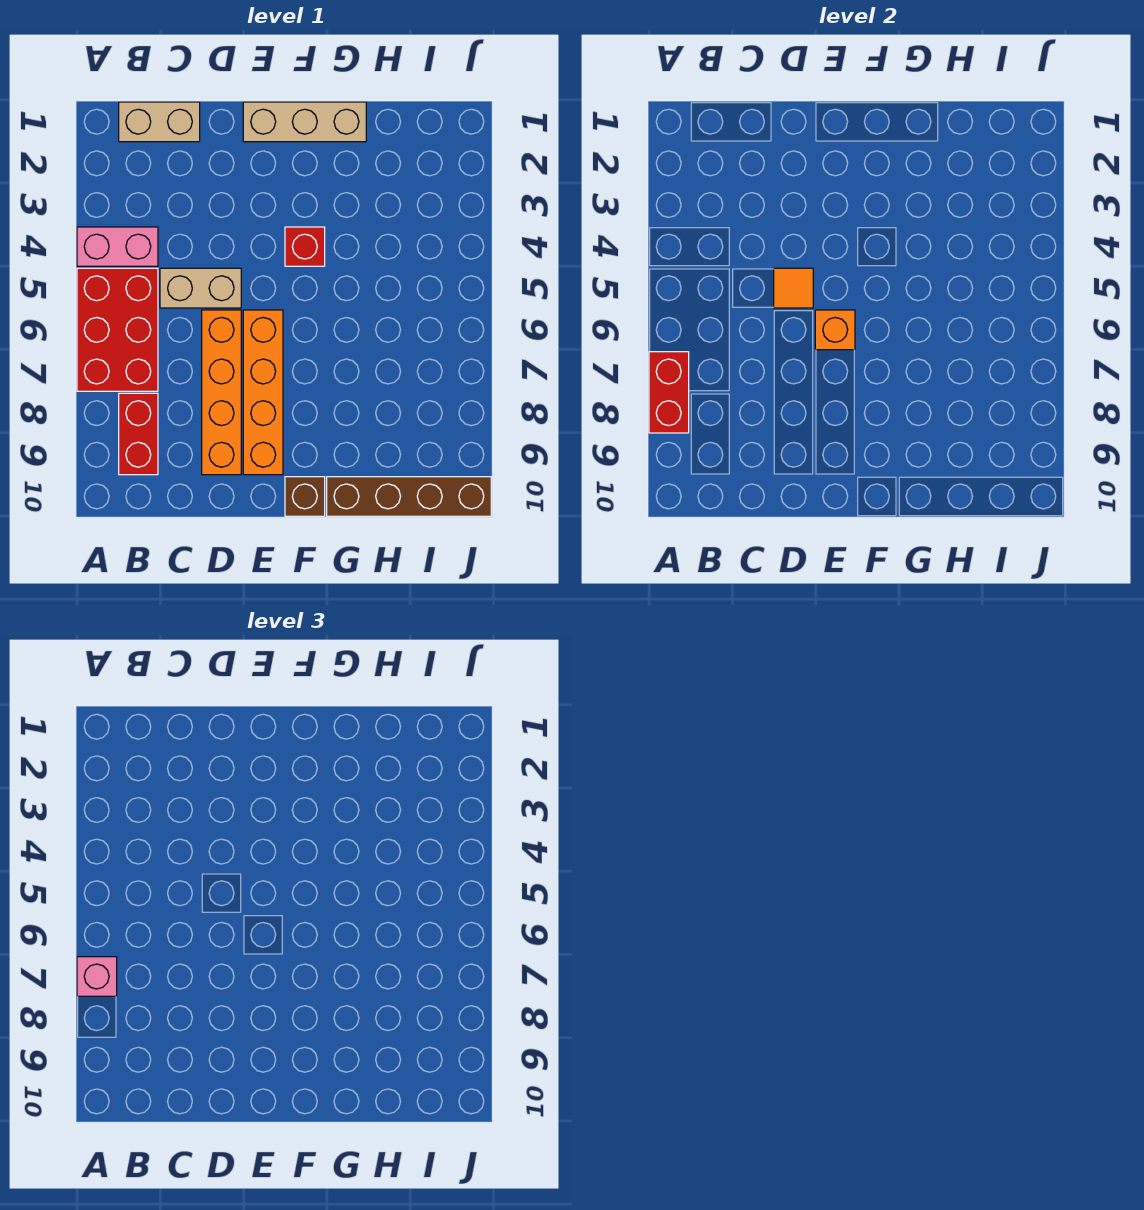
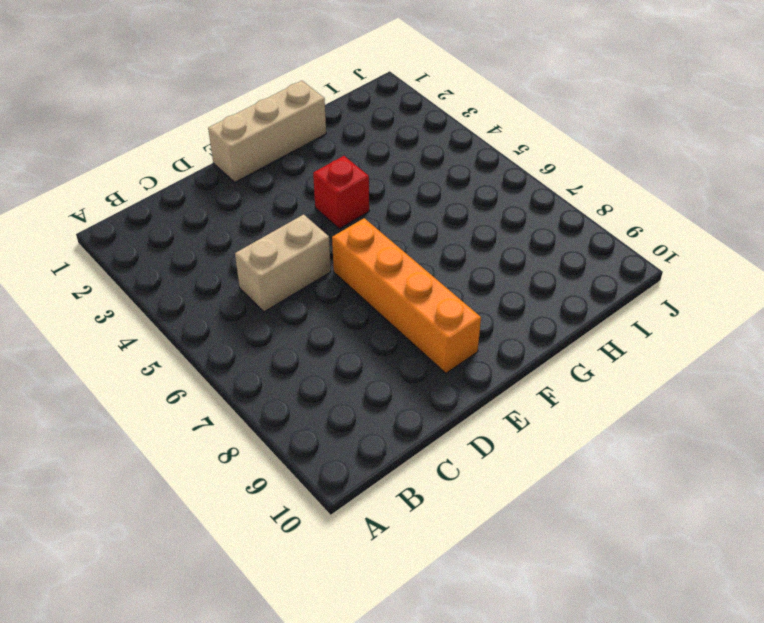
none -> pink 1x2 brick [77,227,158,266]
none -> red 2x3 brick [77,268,158,391]
none -> tan 1x2 brick [119,102,200,142]

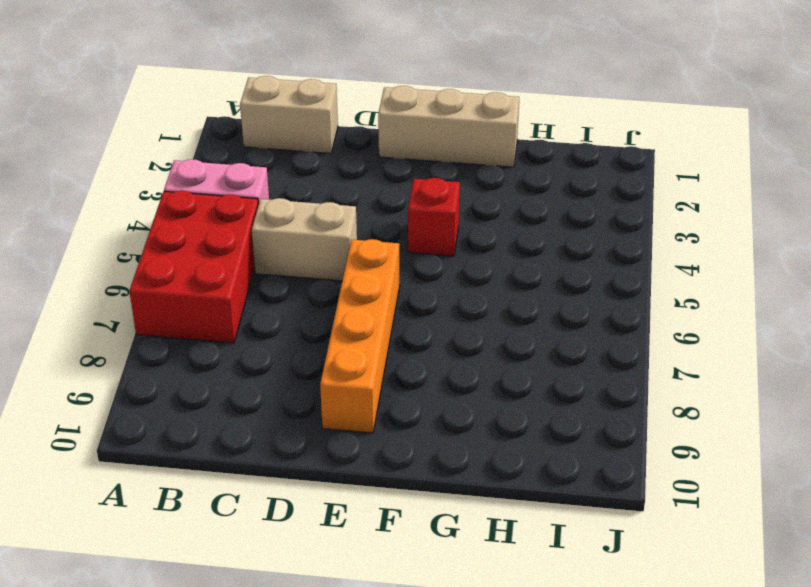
none -> red 1x2 brick [119,393,158,475]
none -> orange 1x4 brick [202,310,241,475]
none -> brown 1x1 brick [285,477,325,516]

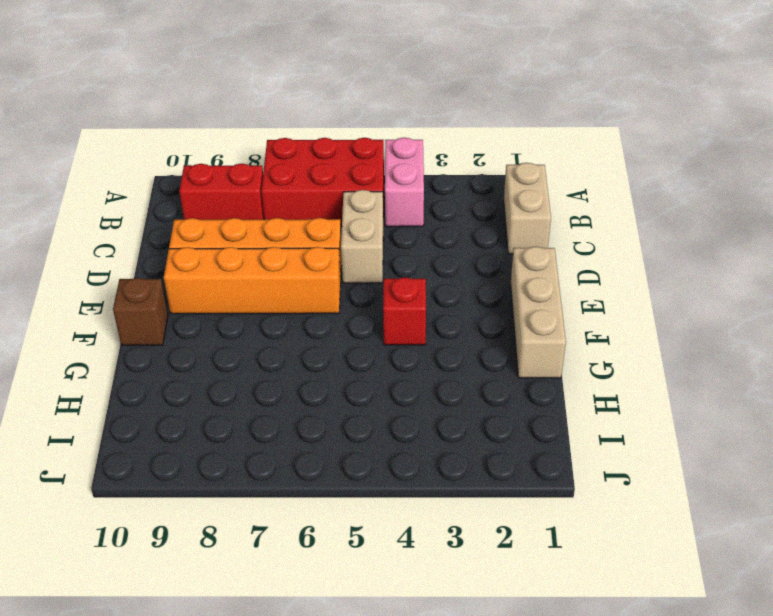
none -> brown 1x4 brick [327,477,491,516]
none -> red 1x2 brick [649,352,689,433]
none -> orange 1x1 tile [774,268,813,308]

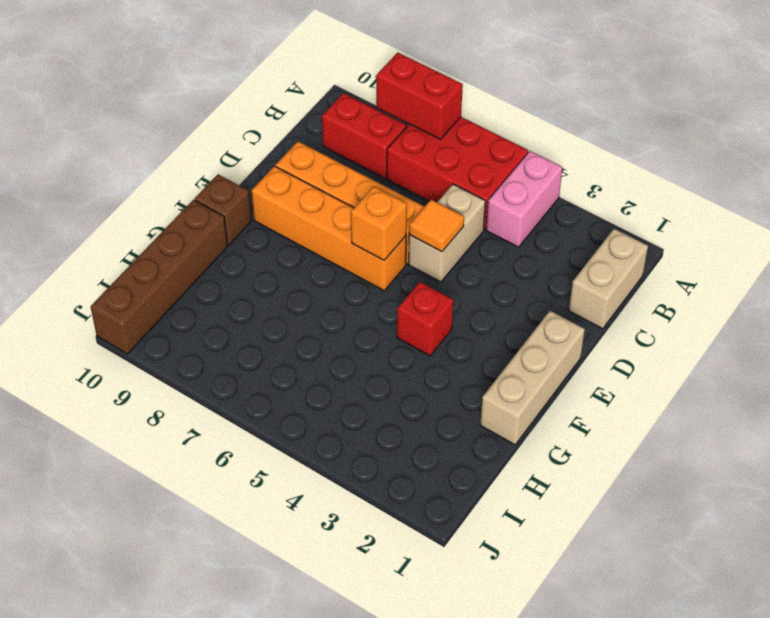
none -> pink 1x1 brick [77,957,117,996]

